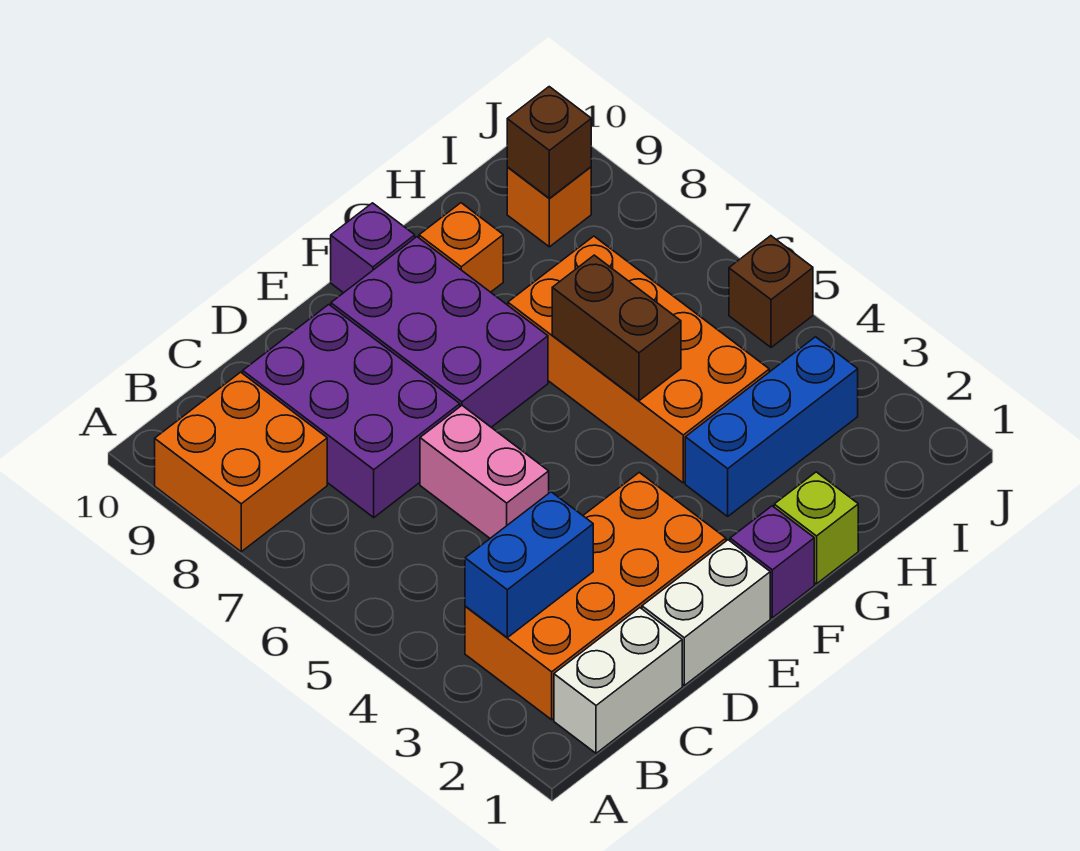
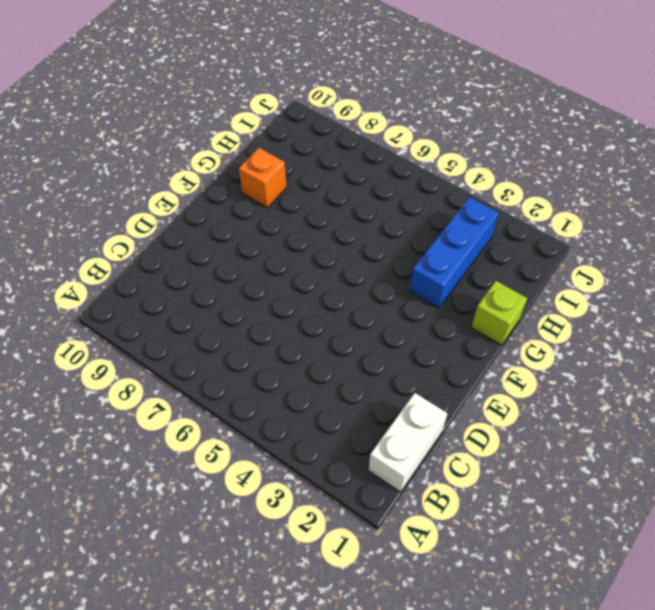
none -> orange 2x2 brick [155,372,327,552]
none -> orange 2x4 brick [465,472,726,720]
none -> purple 2x3 brick [243,305,460,517]

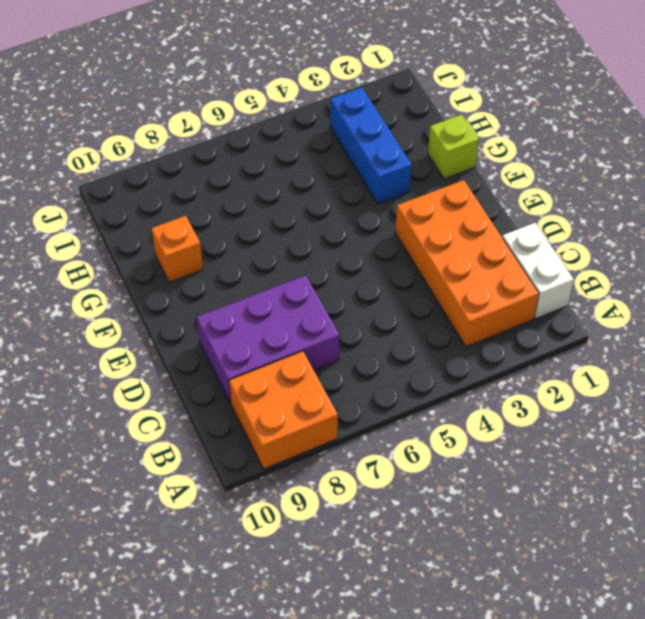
none -> white 1x2 brick [642,540,770,685]
none -> pink 1x2 brick [420,406,549,538]
none -> purple 2x3 brick [331,237,548,427]

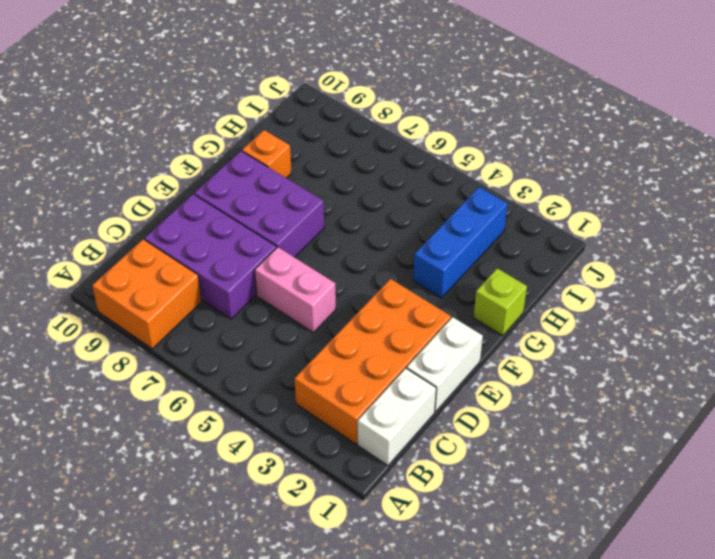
none -> purple 1x1 brick [730,506,814,618]
none -> purple 1x1 brick [331,203,415,293]
none -> orange 2x4 brick [508,236,769,483]

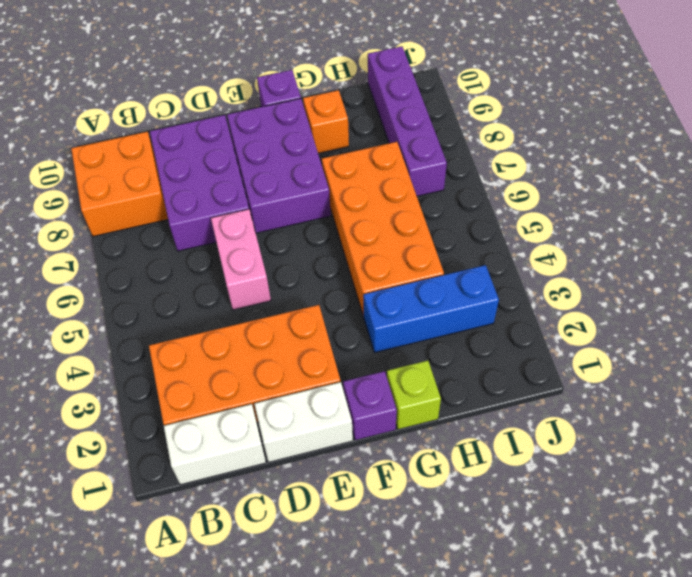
purple 1x4 brick [368,46,447,196] -> orange 1x1 brick [507,167,591,247]
none -> brown 1x1 brick [729,236,813,347]
none -> blue 1x2 brick [465,492,593,637]
none -> brown 1x2 brick [552,255,681,401]

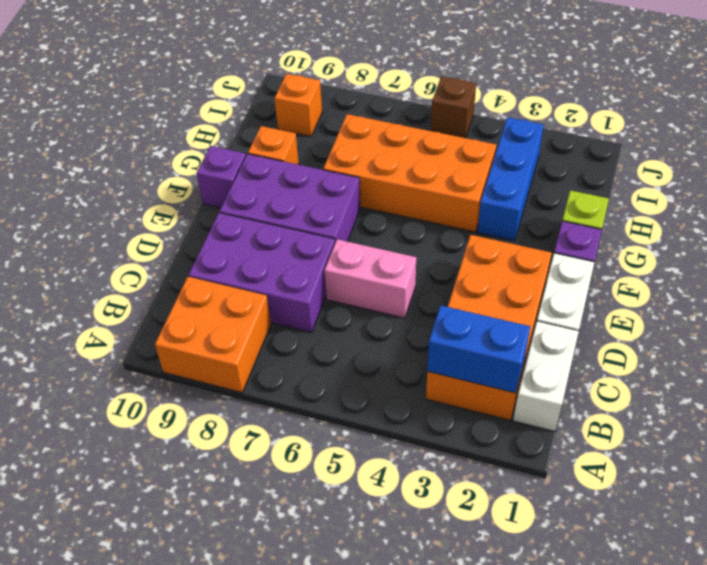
blue 1x2 brick [427,305,530,393] -> blue 1x2 brick turned to [465,492,593,637]
none -> brown 1x2 brick [552,255,681,401]
none -> brown 1x1 brick [507,87,591,198]

